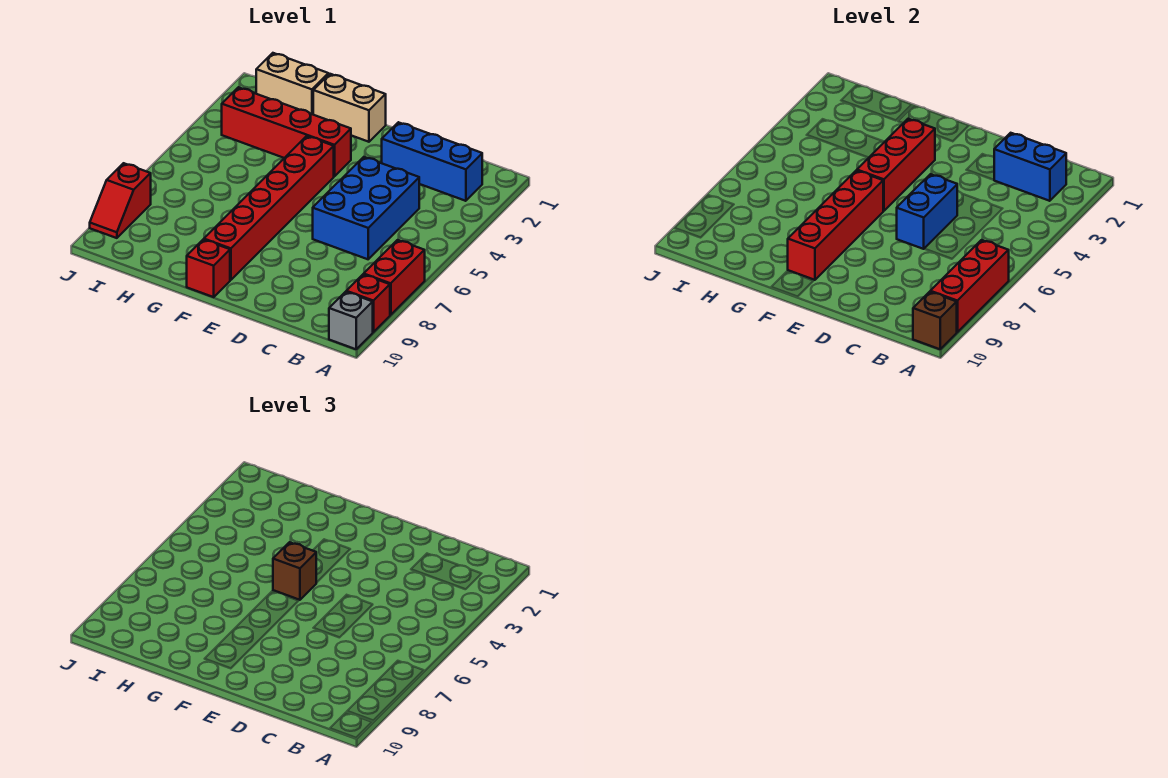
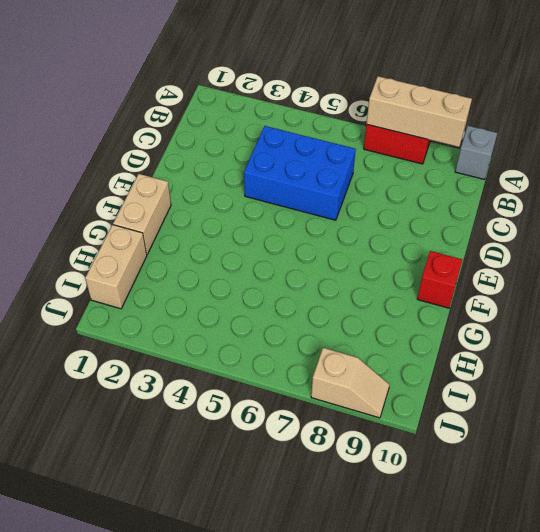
tan 1x3 brick [366,76,472,147] -> red 1x3 brick [930,240,1009,332]
tan 1x2 slope [311,348,390,418] -> red 1x2 slope [90,163,151,238]
none -> red 1x1 brick [346,274,390,332]
none -> blue 1x3 brick [382,122,482,201]
none -> red 1x4 brick [222,87,351,176]

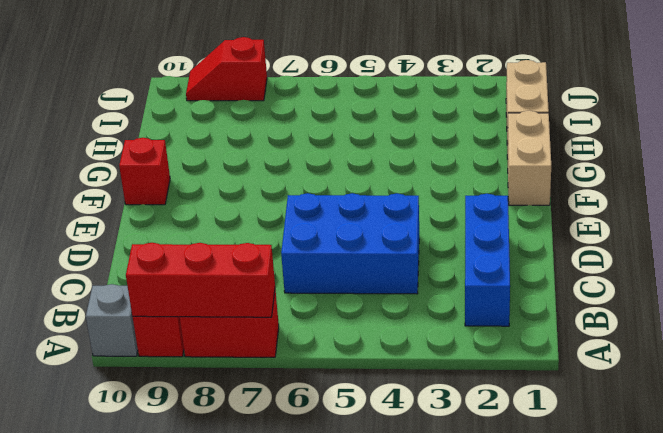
none -> red 1x4 brick [222,87,351,176]
none -> red 1x6 brick [204,136,334,280]
none -> brown 1x1 brick [913,292,957,349]

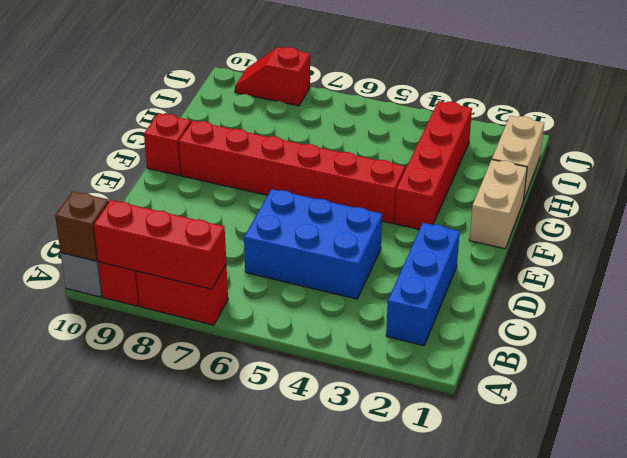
none -> blue 1x2 brick [994,133,1066,201]
none -> blue 1x2 brick [897,174,957,249]
none -> red 1x3 brick [857,119,935,211]

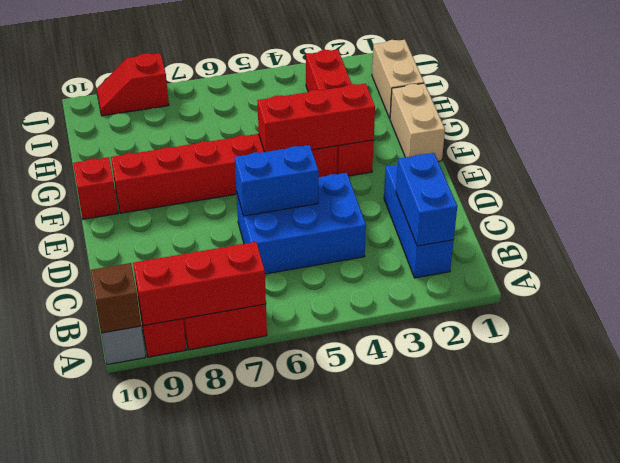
none -> red 1x4 brick [788,171,883,280]
none -> brown 1x1 brick [273,542,316,600]

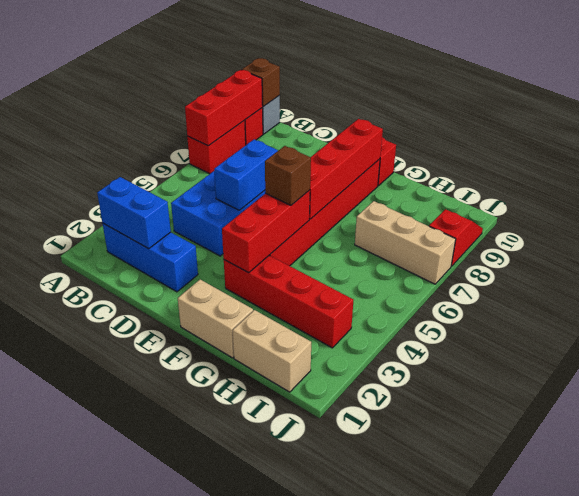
tan 1x3 brick [355,201,456,284] -> none

